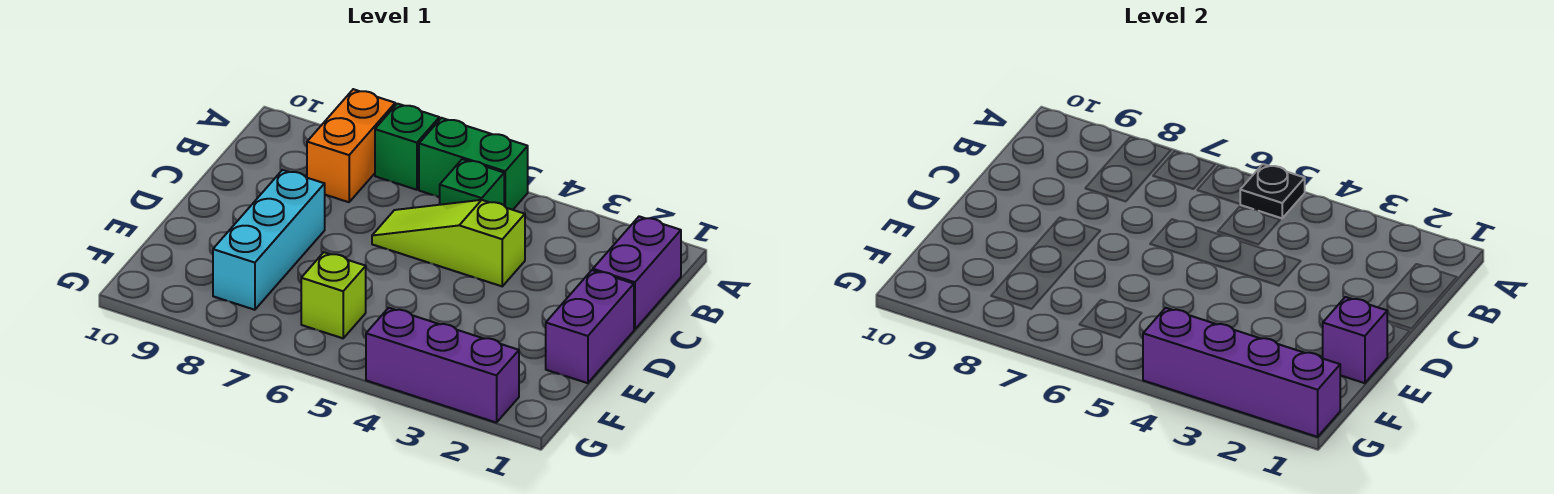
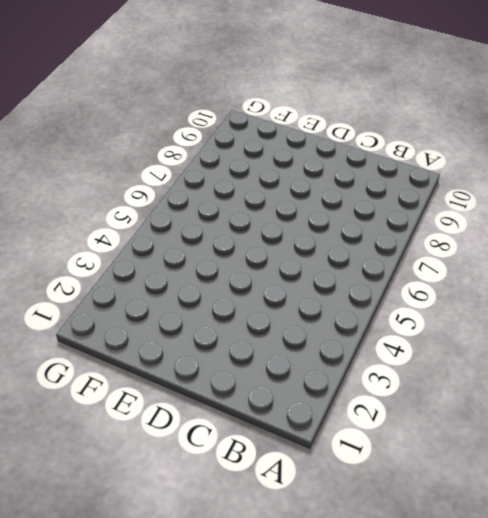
none -> green 1x2 brick [419,118,528,210]
none -> green 1x1 brick [375,104,439,190]
none -> orange 1x2 brick [307,89,395,202]

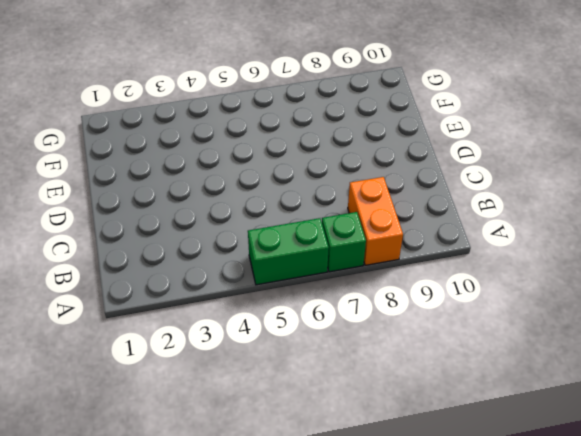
none -> purple 1x2 brick [593,216,681,329]
none -> green 1x1 brick [440,159,504,205]
none -> lime 1x3 slope [372,200,525,286]

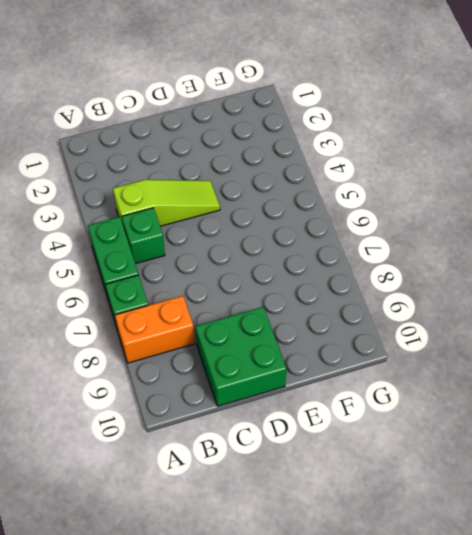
lime 1x3 slope [113,180,220,226] -> lime 1x3 slope turned to [372,200,525,286]
green 2x2 brick [196,307,287,406] -> none
none -> purple 1x2 brick [593,216,681,329]
none -> purple 1x2 brick [546,270,634,383]
none -> cyan 1x3 brick [213,170,325,310]

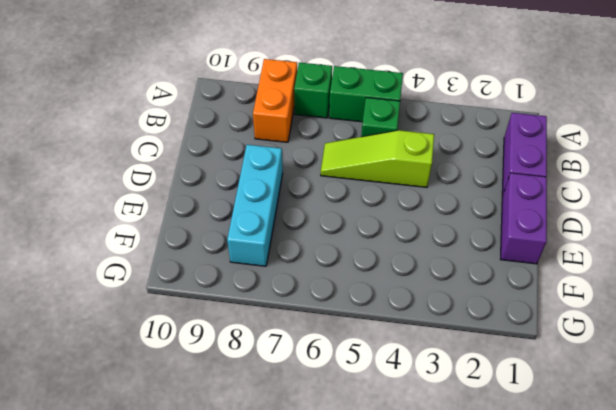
none -> lime 1x1 brick [301,252,366,338]
none -> purple 1x3 brick [366,308,519,423]
none -> black 1x1 plate [1240,164,1305,218]

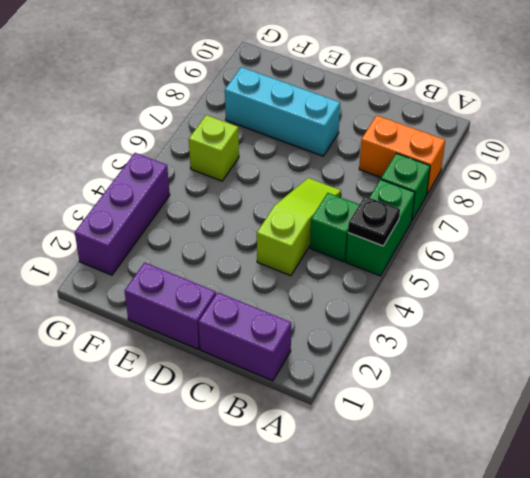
none -> purple 1x1 brick [1323,297,1387,383]
none -> purple 1x4 brick [1143,308,1340,437]

